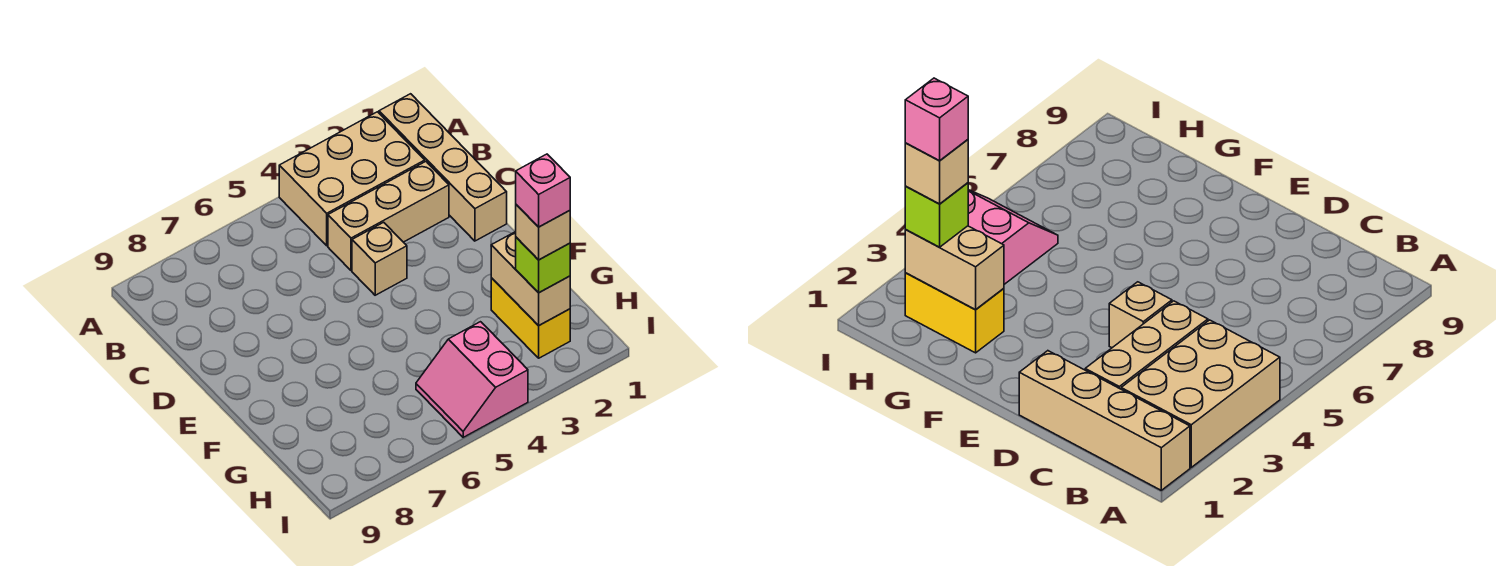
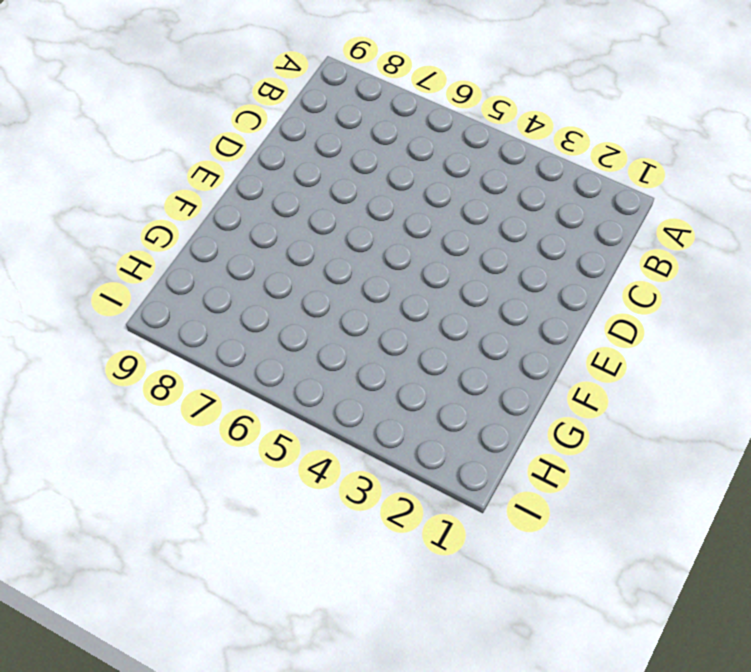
none -> tan 1x4 brick [379,94,507,241]
none -> tan 2x3 brick [279,112,425,246]

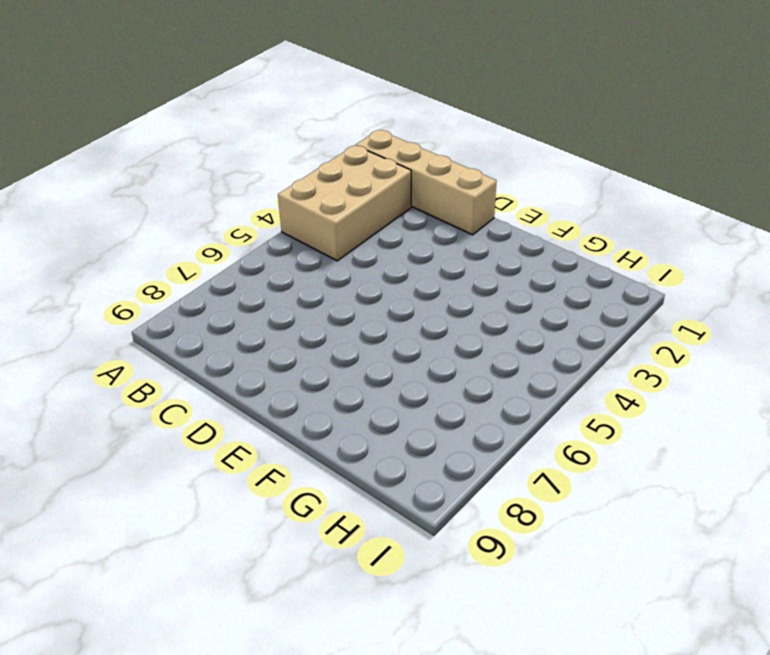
none -> tan 1x3 brick [328,162,449,270]
none -> tan 1x1 brick [352,222,407,295]

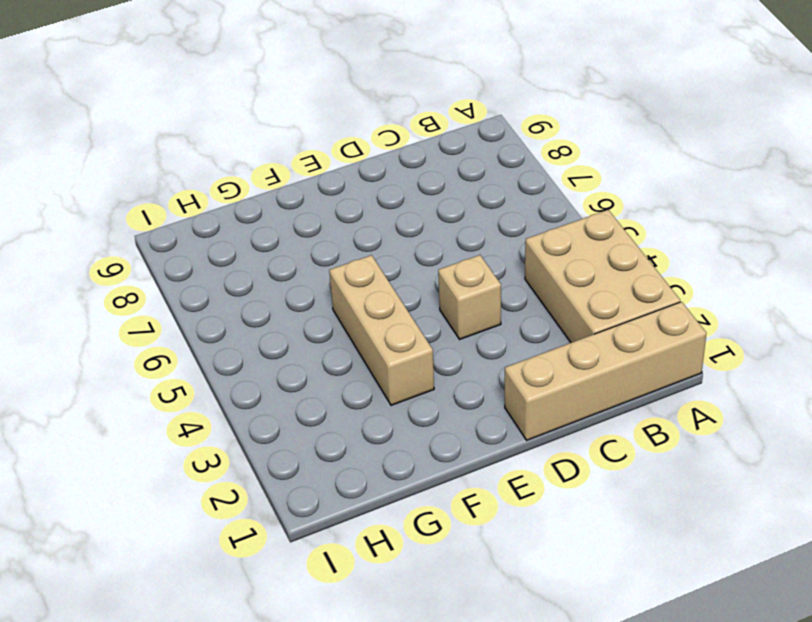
tan 1x3 brick [329,255,434,405] -> tan 1x3 brick moved to [328,162,449,270]
none -> yellow 1x2 brick [491,278,570,358]
none -> pink 2x2 slope [416,322,528,437]

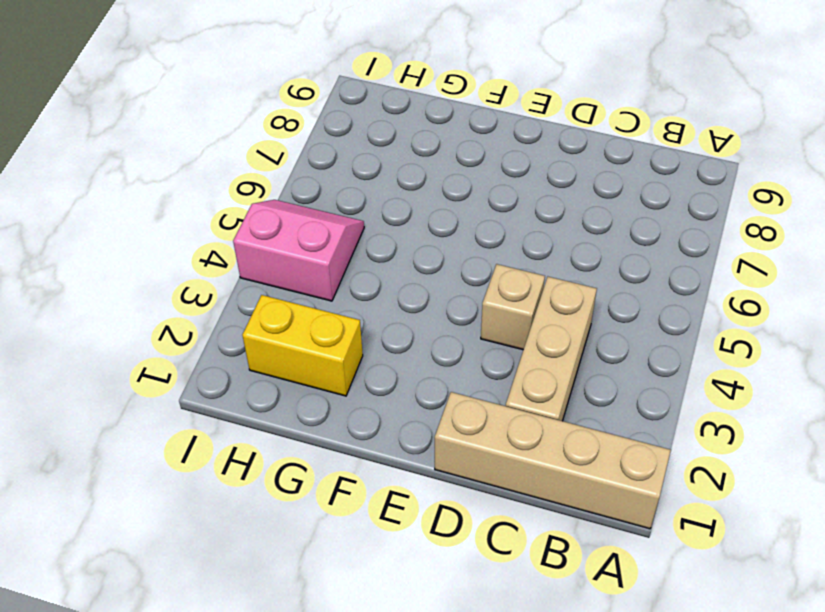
none -> tan 2x3 brick [279,112,425,246]
none -> tan 1x2 brick [491,232,570,326]

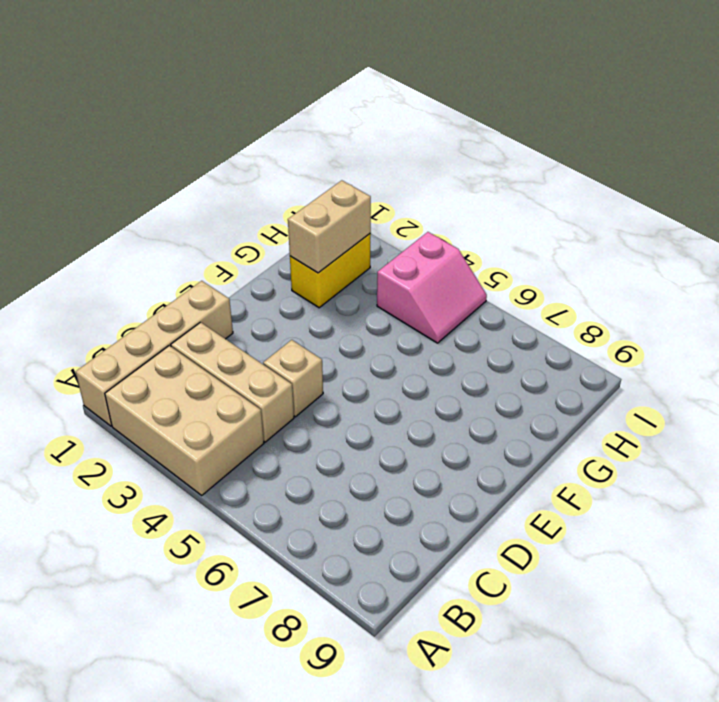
none -> lime 1x1 brick [516,237,570,293]
none -> tan 1x1 brick [516,205,570,260]

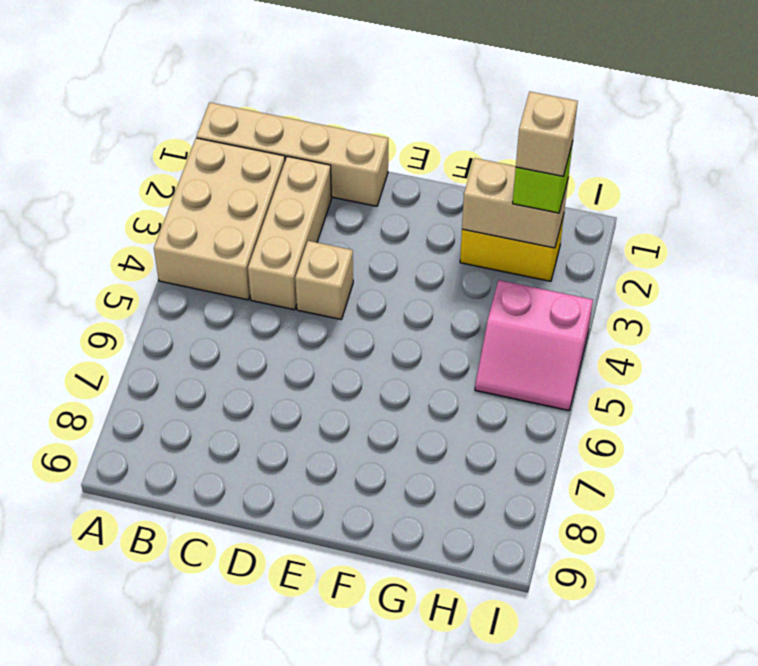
none -> pink 1x1 brick [516,154,570,227]

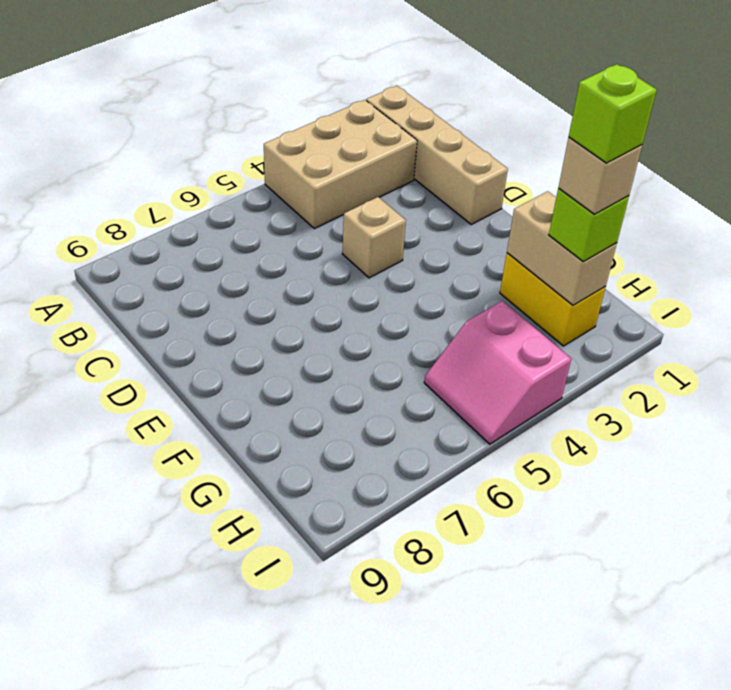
lime 1x1 brick [569,64,656,163] -> pink 1x1 brick [516,154,570,227]
none -> tan 1x3 brick [328,162,449,270]

